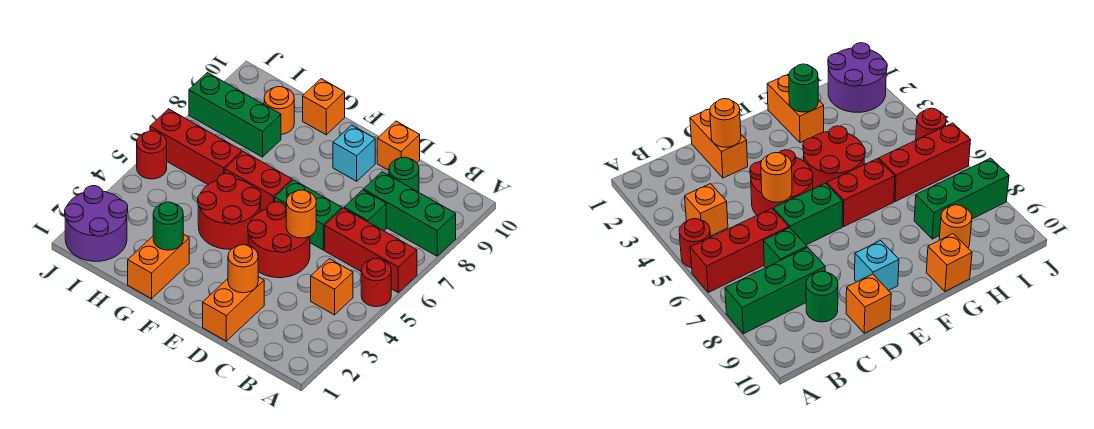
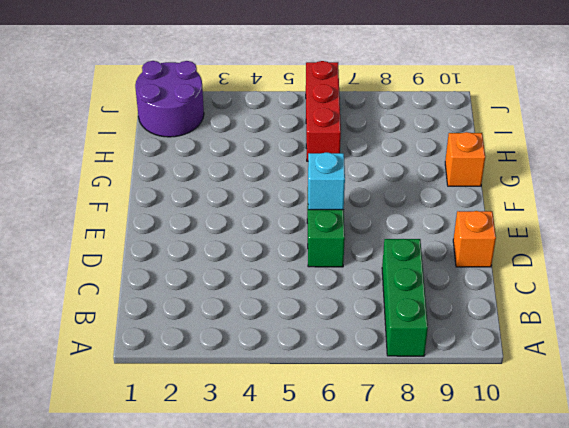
cyan 1x1 brick [308,152,345,210] -> cyan 1x1 brick moved to [333,125,375,181]
none -> red 1x1 round brick [361,259,391,307]
none -> red 1x3 brick [325,208,417,292]
none -> orange 1x1 brick [311,259,353,315]

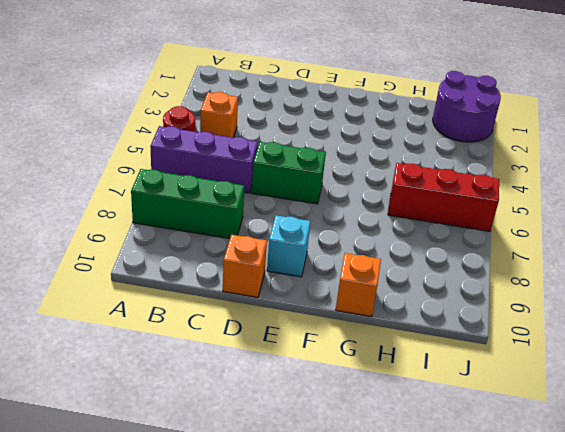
purple 1x3 brick [150,126,258,193] -> red 1x3 brick [325,208,417,292]
none -> green 1x1 brick [344,190,386,231]
none -> green 1x1 round brick [389,157,419,192]
none -> orange 1x2 brick [203,277,264,341]

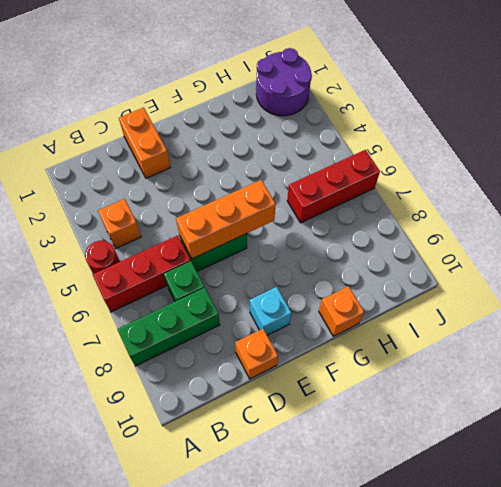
orange 1x3 brick [176,180,276,259] -> none
none -> green 1x1 round brick [389,157,419,192]
none -> red 2x2 round brick [248,202,310,278]
none -> red 2x2 round brick [198,174,261,249]

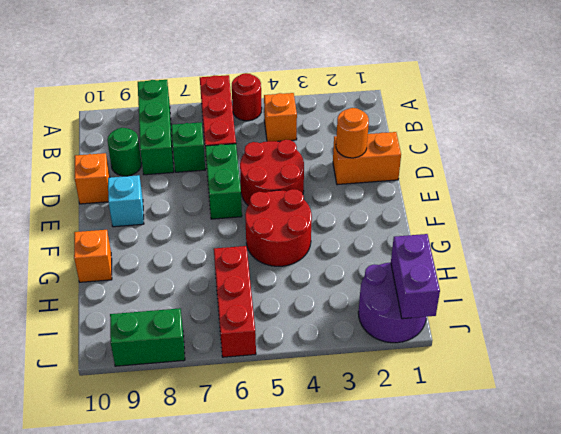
purple 1x2 brick [391,234,440,319] -> none
green 1x2 brick [110,308,185,366] -> green 1x3 brick [189,73,281,157]
none -> red 1x2 brick [225,151,292,212]
none -> orange 1x2 brick [128,234,189,299]
none -> orange 1x1 round brick [264,87,294,134]

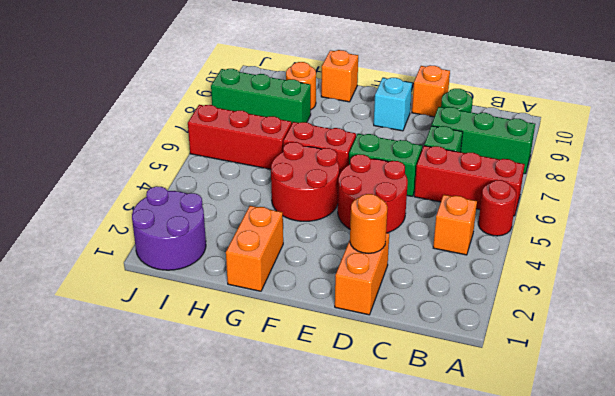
none -> red 1x1 round brick [137,131,167,179]
none -> orange 1x1 round brick [286,190,316,238]
none -> green 1x1 round brick [153,202,183,250]

